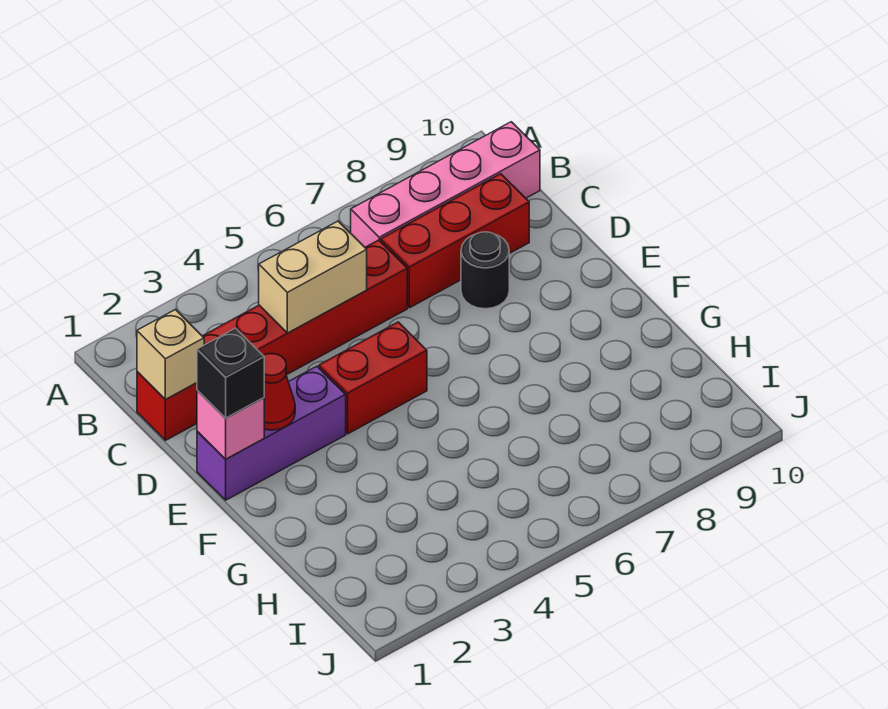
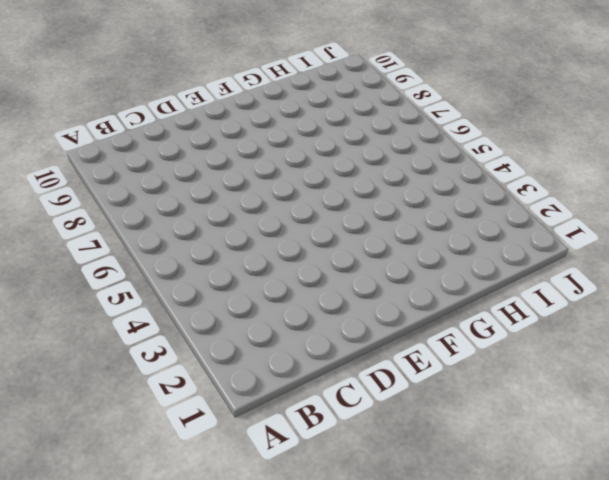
none -> pink 1x4 brick [351,122,540,247]
none -> red 1x6 brick [137,240,407,440]

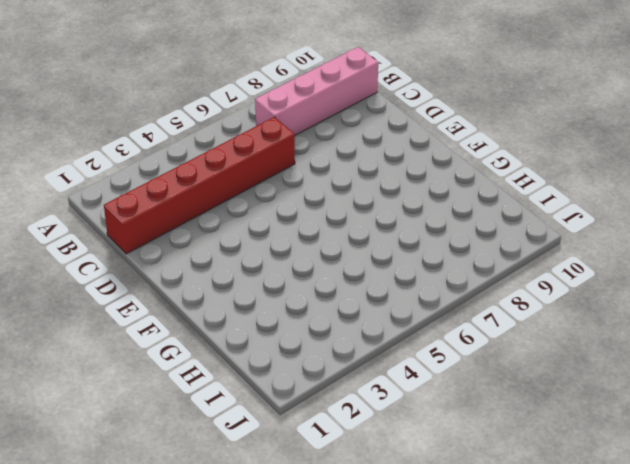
none -> red 1x3 brick [381,174,529,308]
none -> black 1x1 round brick [461,232,509,309]

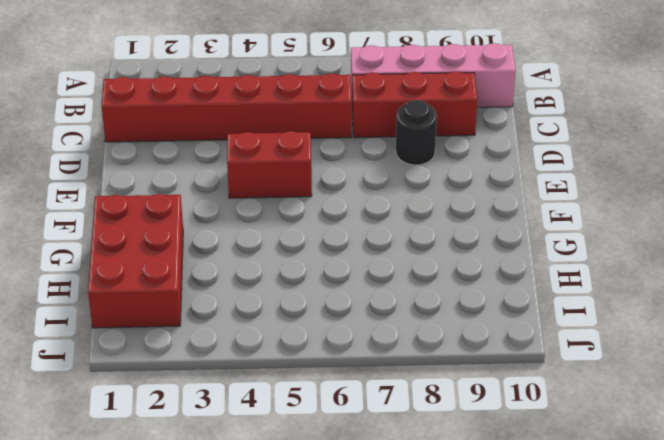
red 2x3 brick [88,194,183,328] -> none
none -> purple 1x3 brick [197,366,346,500]
none -> tan 1x1 brick [137,310,204,400]

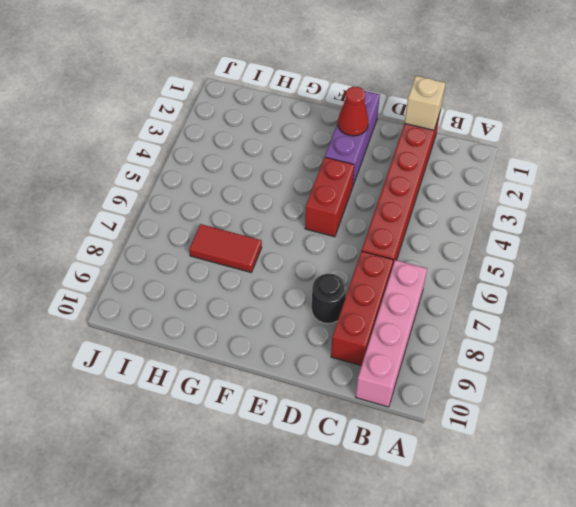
red 1x2 tile [189,224,262,272] -> none
none -> tan 1x2 brick [259,221,367,333]
none -> pink 1x1 brick [197,390,264,459]

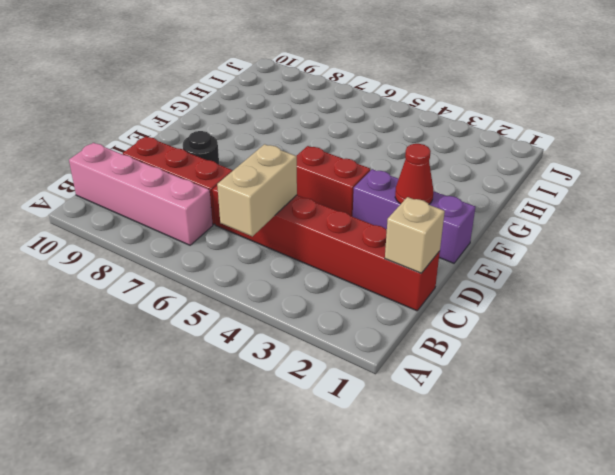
tan 1x2 brick [217,144,297,236] -> tan 1x2 brick turned to [259,221,367,333]
none -> pink 1x1 brick [197,390,264,459]
none -> black 1x1 brick [197,328,264,418]

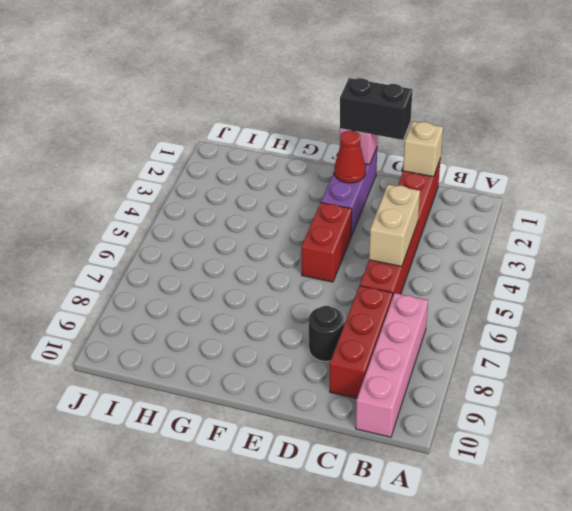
black 1x2 brick [340,78,413,140] -> black 1x1 brick [197,328,264,418]

